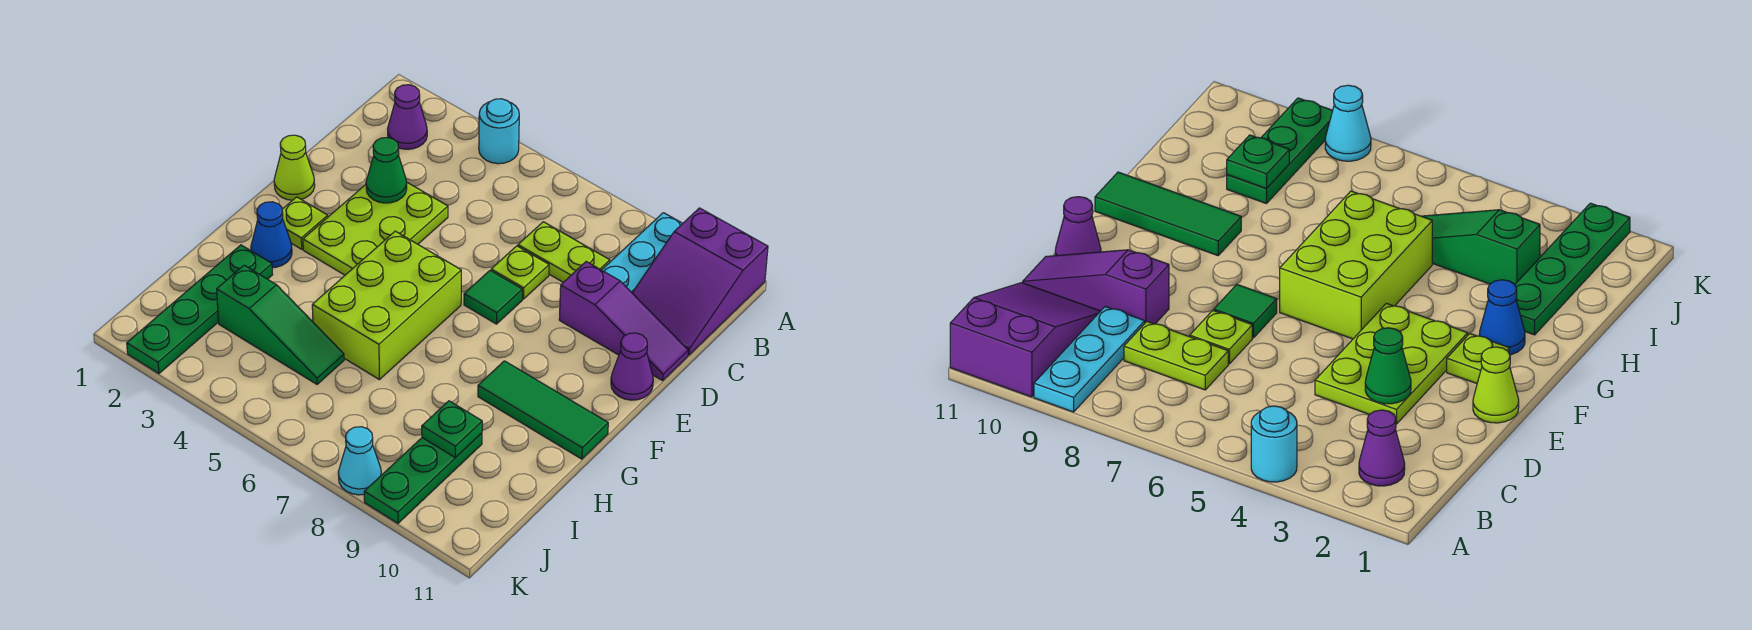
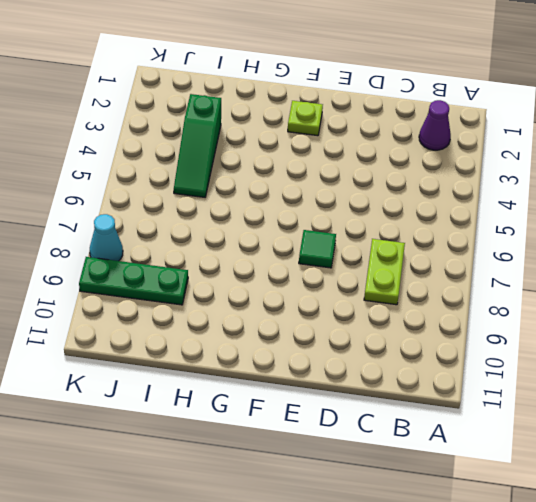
none -> cyan 1x1 round brick [479,99,519,164]
none -> cyan 1x3 plate [602,213,683,292]
none -> purple 2x3 slope [632,208,768,355]

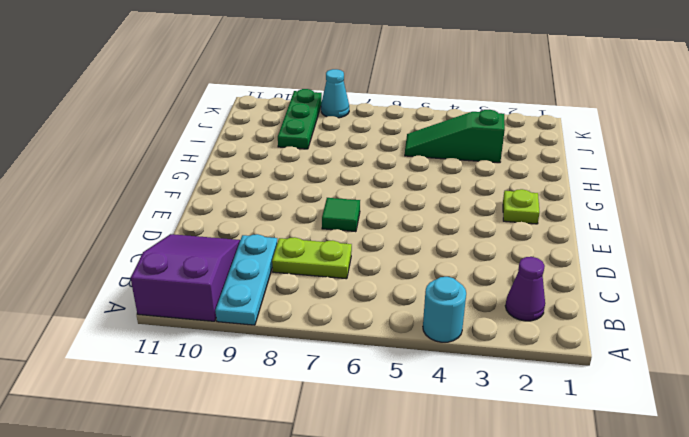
none -> lime 2x3 plate [303,182,448,275]
none -> lime 1x1 plate [491,246,549,299]
none -> purple 1x3 slope [559,262,688,381]

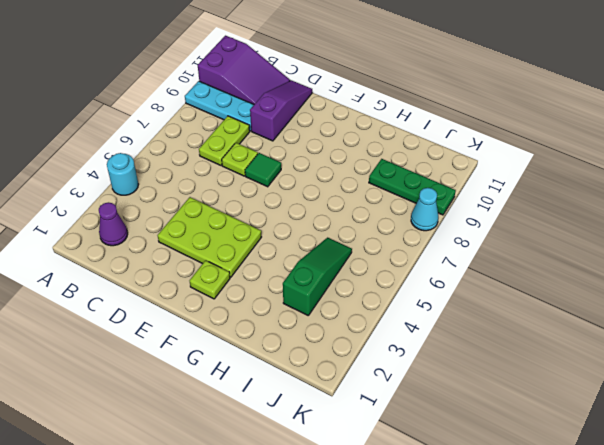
none -> lime 1x1 cone [274,135,315,200]
none -> purple 1x1 cone [611,333,653,400]
none -> lime 2x3 brick [312,231,461,380]

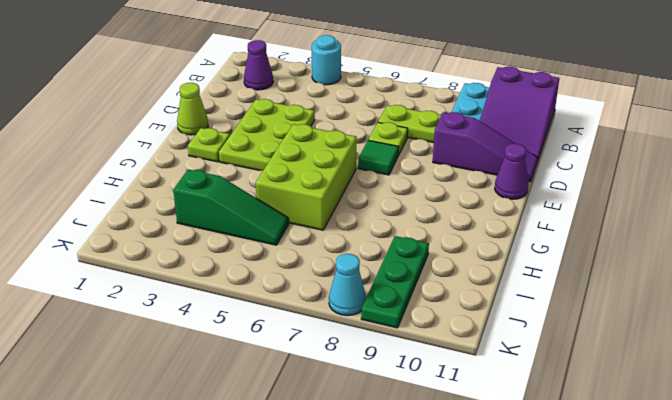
none -> blue 1x1 cone [251,202,292,268]
none -> green 1x3 tile [478,361,608,459]
none -> green 1x4 plate [127,245,273,374]

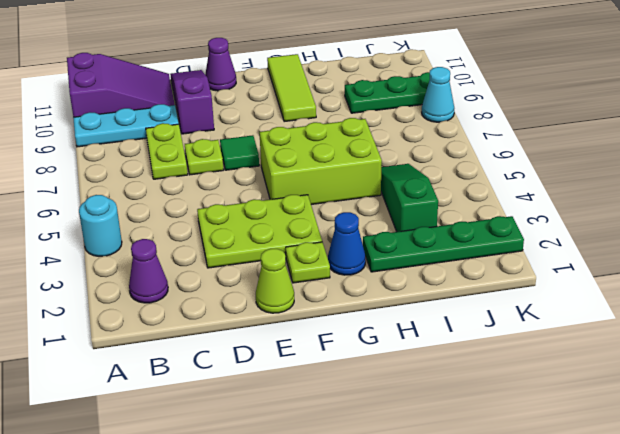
lime 1x3 tile [267,54,316,122] -> green 1x3 tile [478,361,608,459]
none -> green 1x1 cone [366,138,407,203]
none -> green 1x1 plate [422,401,482,458]

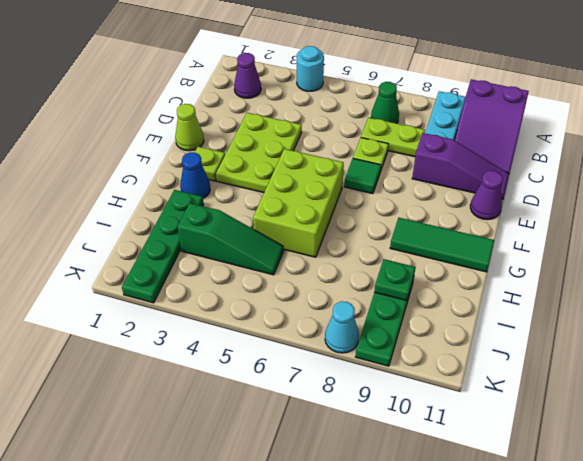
green 1x1 cone [371,82,399,123] -> green 1x1 cone moved to [366,138,407,203]

